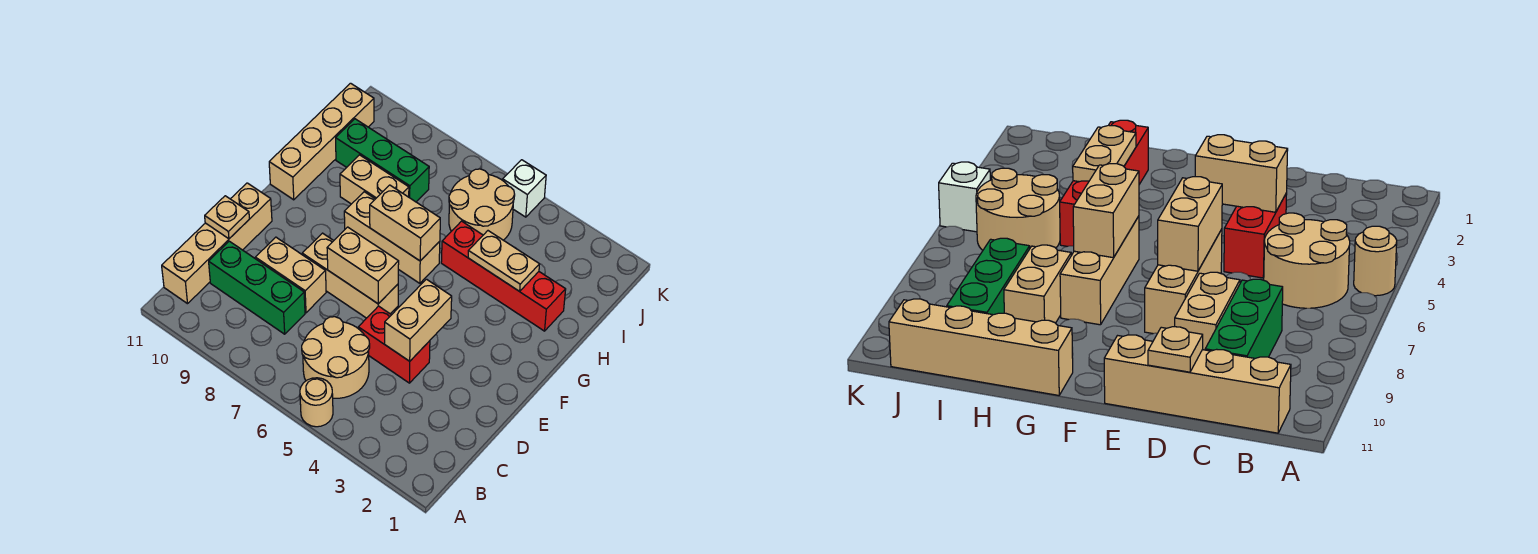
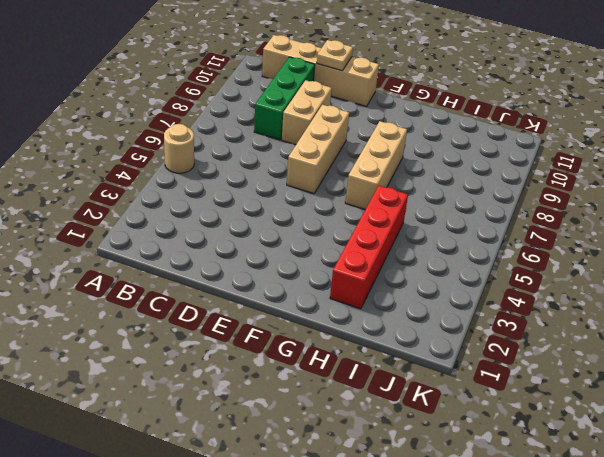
none -> tan 2x2 round brick [302,317,370,398]
none -> red 1x2 brick [358,306,430,383]
none -> tan 1x4 brick [269,83,374,200]

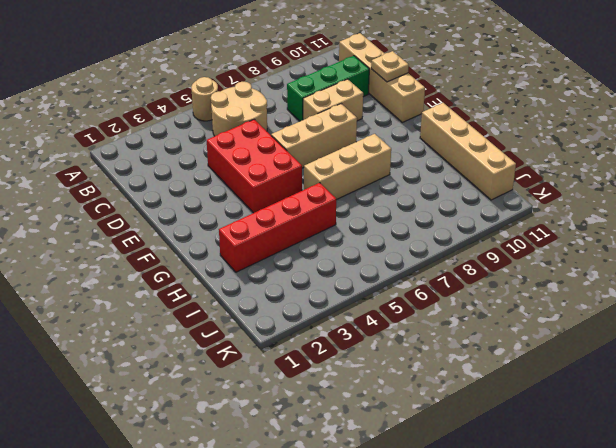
red 2x3 brick [207,119,302,213] -> red 1x2 brick [358,306,430,383]
none -> tan 1x2 brick [340,155,409,204]
none -> tan 2x2 round brick [449,169,515,240]
none -> green 1x3 brick [336,119,429,202]

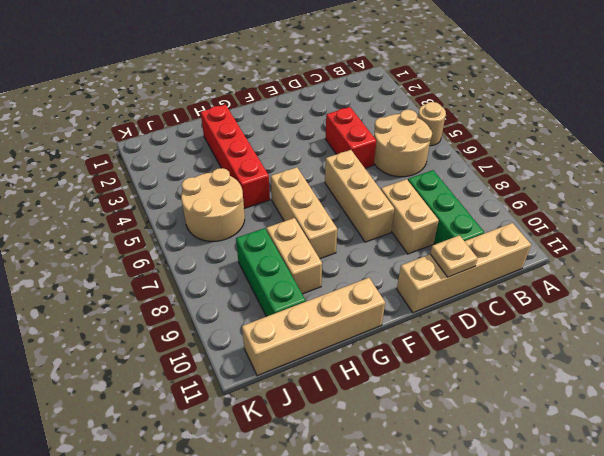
none -> white 1x1 brick [503,160,546,217]
none -> tan 1x2 brick [385,279,452,361]
none -> tan 1x2 brick [327,227,399,304]

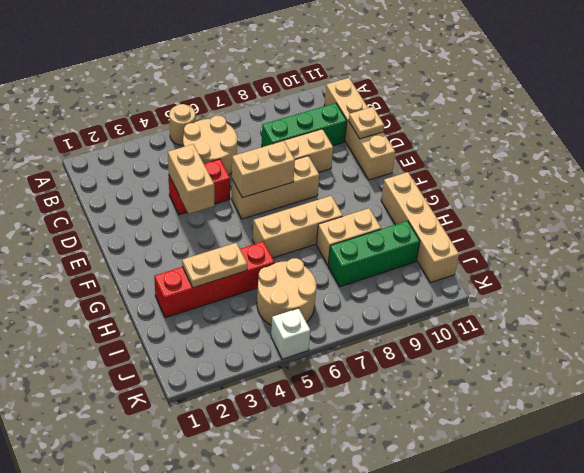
none -> tan 1x2 brick [370,185,440,261]

